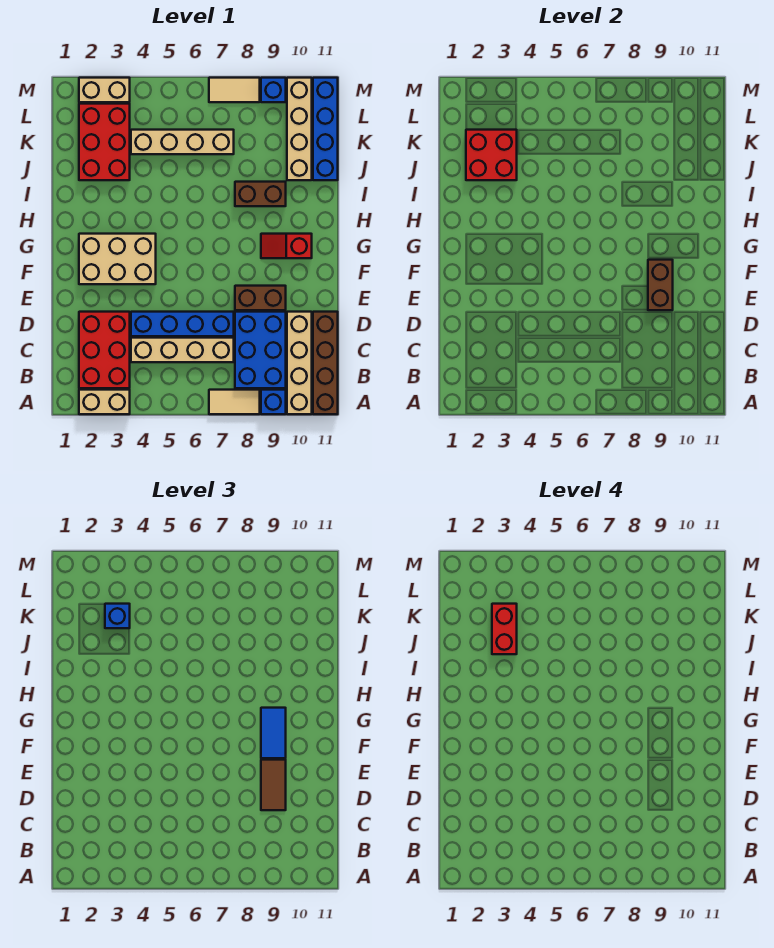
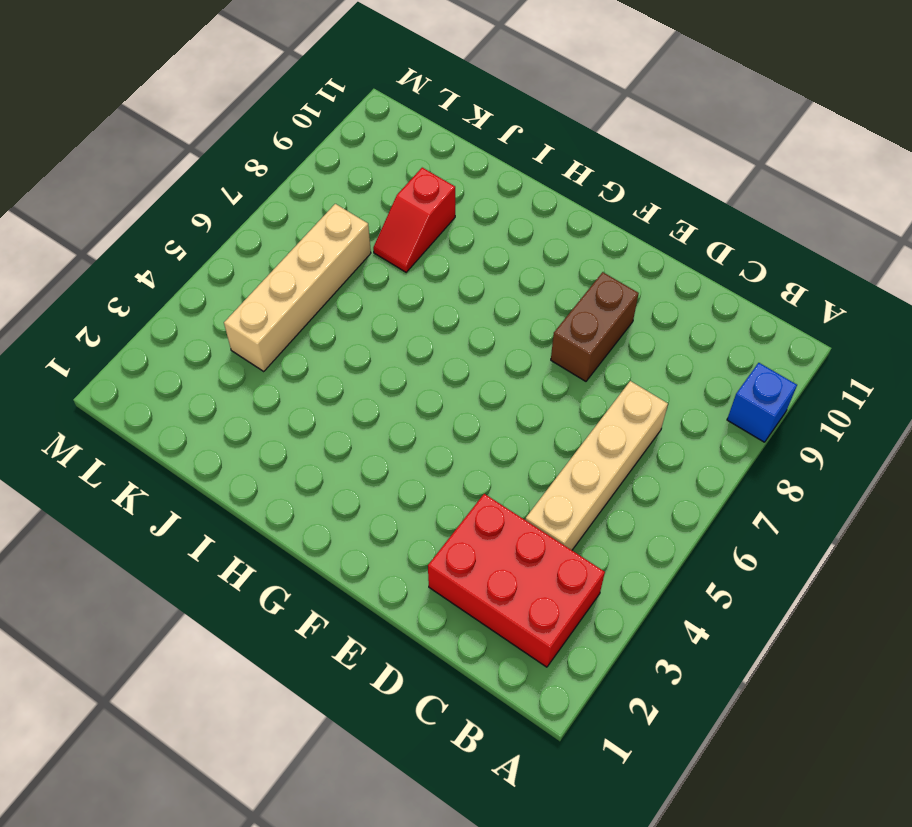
red 1x2 slope [373,168,455,272] -> red 1x2 slope moved to [261,234,312,258]
none -> tan 1x2 brick [79,390,130,414]
none -> tan 1x2 tile [209,390,260,414]
none -> tan 1x4 brick [287,312,312,414]

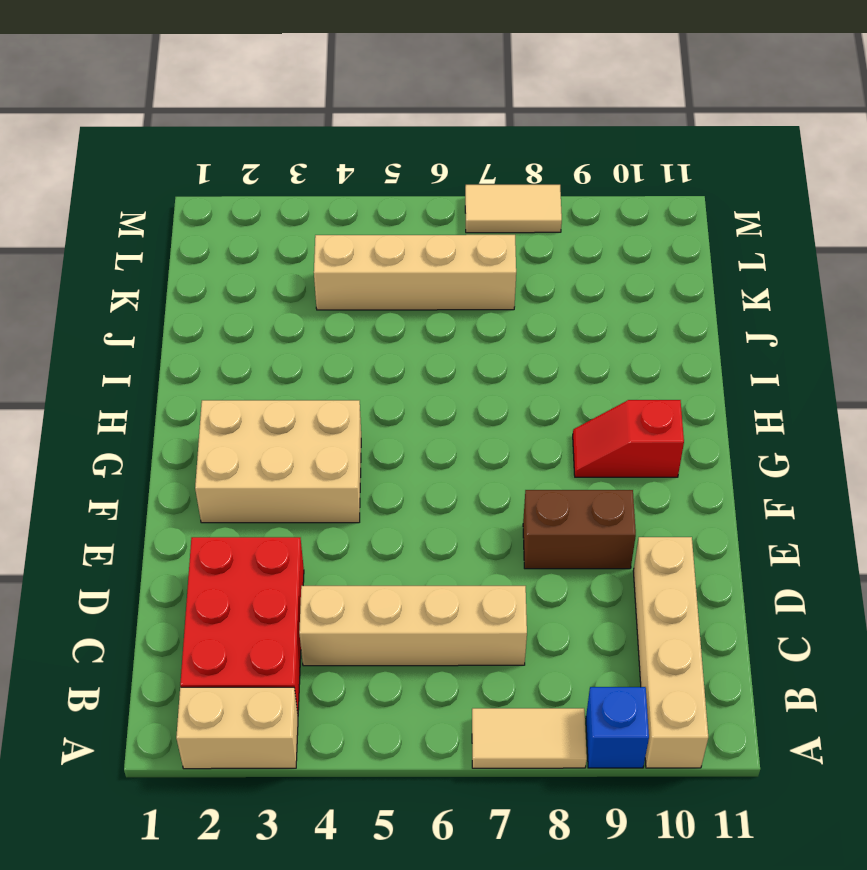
none -> brown 1x4 brick [313,312,338,414]
none -> blue 2x3 brick [235,312,286,388]
none -> blue 1x4 brick [131,312,234,336]

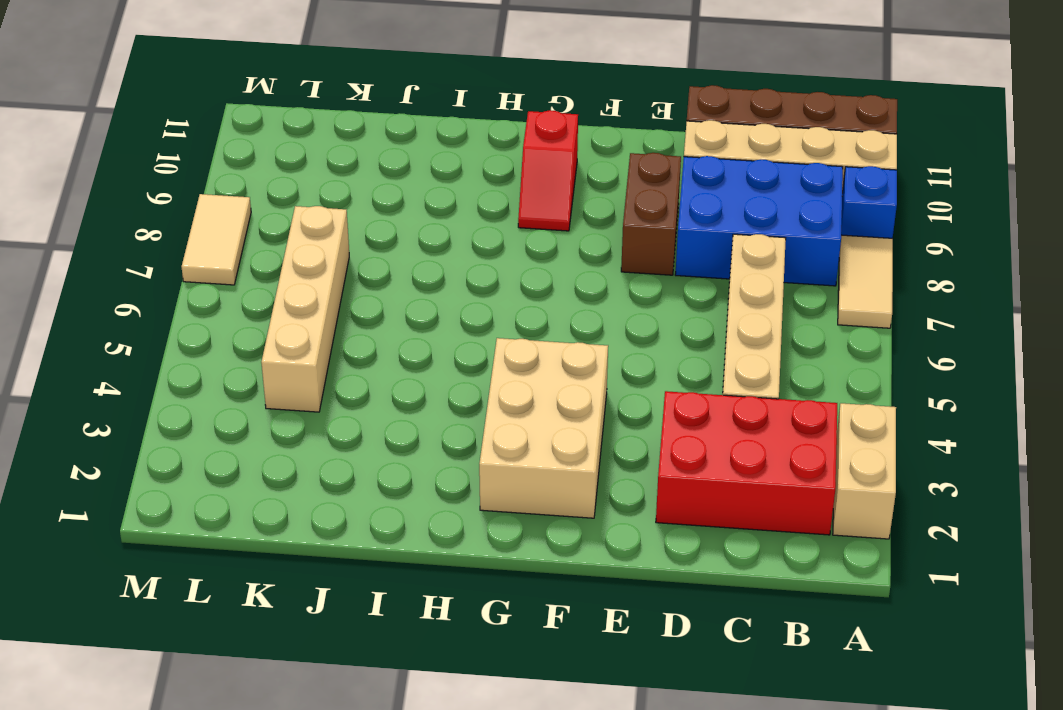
none -> blue 1x4 brick [131,312,234,336]
none -> brown 1x2 brick [235,182,286,206]
none -> red 2x3 brick [79,104,130,180]

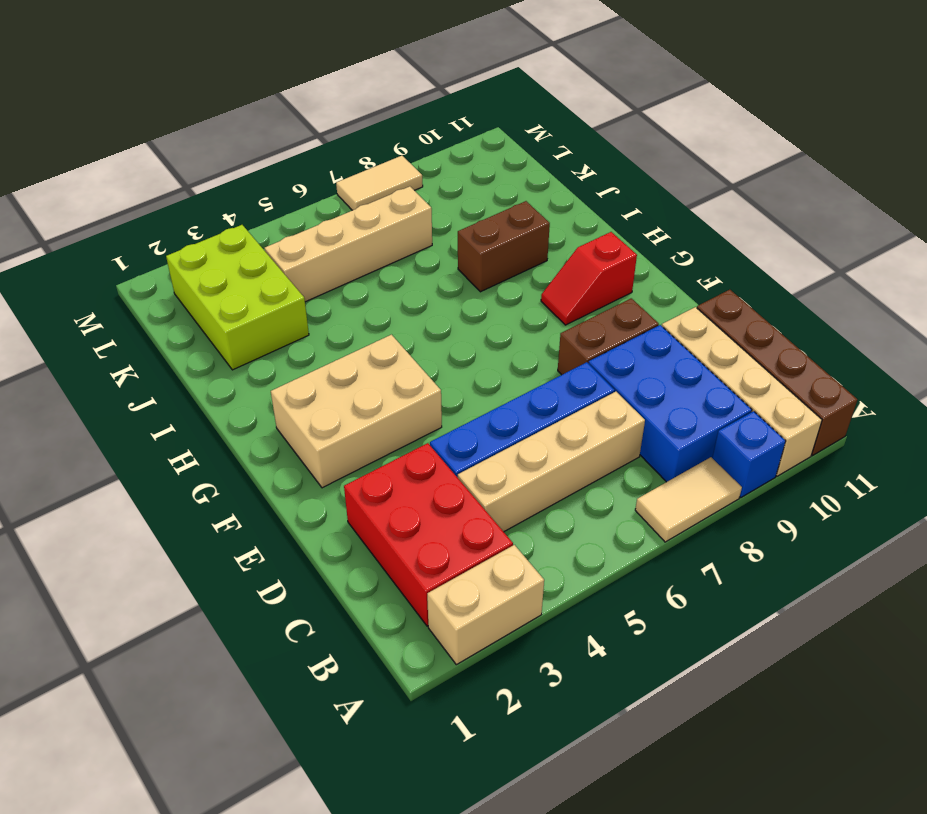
lime 2x3 brick [166,225,309,370] -> red 2x3 brick [79,104,130,180]
none -> tan 1x4 brick [287,78,312,180]
none -> blue 1x4 brick [313,78,338,180]
none -> tan 1x2 brick [79,78,130,102]

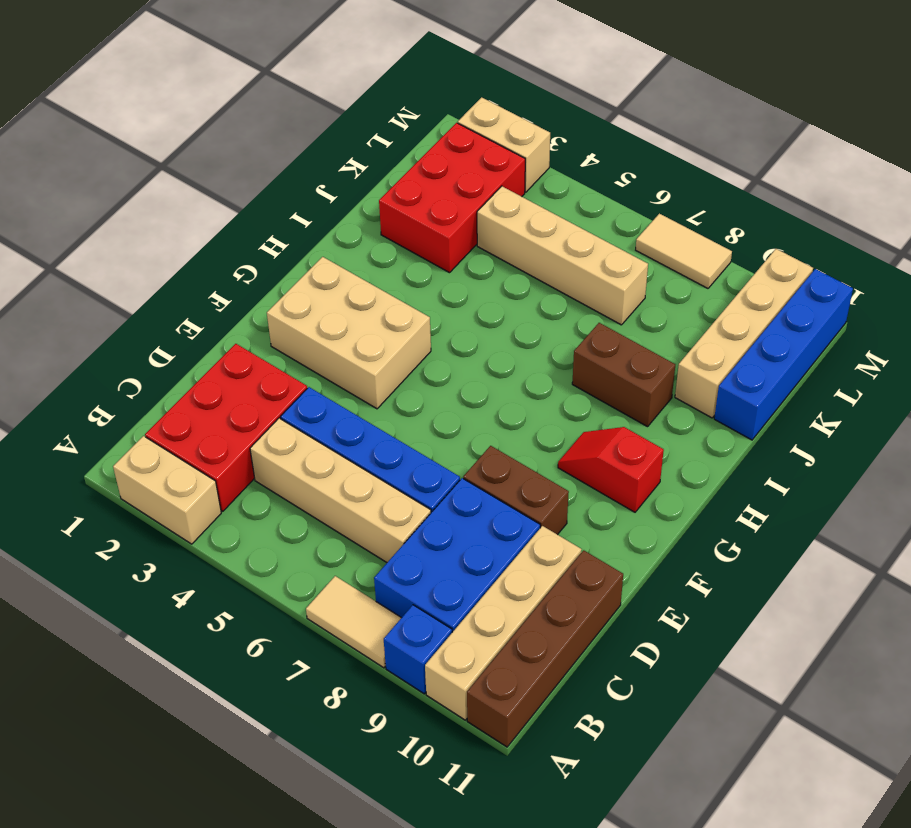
none -> blue 1x1 brick [261,78,286,102]
none -> brown 1x2 brick [648,260,673,310]
none -> red 2x2 brick [466,130,517,180]

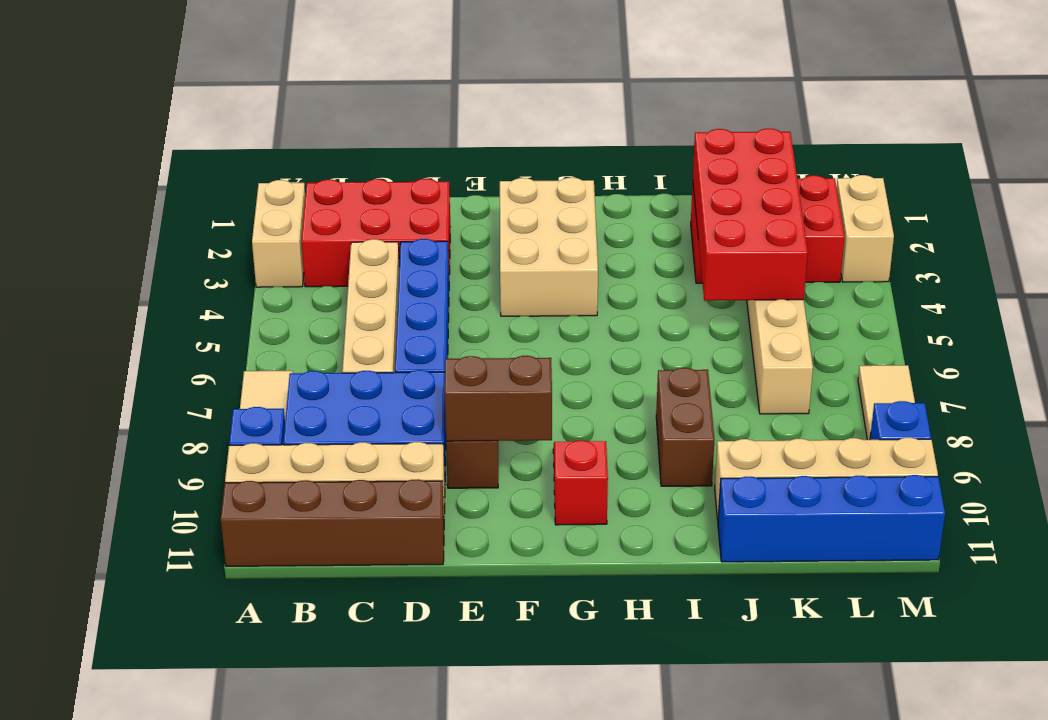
red 2x4 brick [693,129,808,301] -> red 2x2 brick [466,130,517,180]
none -> brown 1x2 tile [261,760,286,810]
none -> blue 1x2 tile [261,708,286,758]
none -> blue 1x1 brick [105,604,130,628]

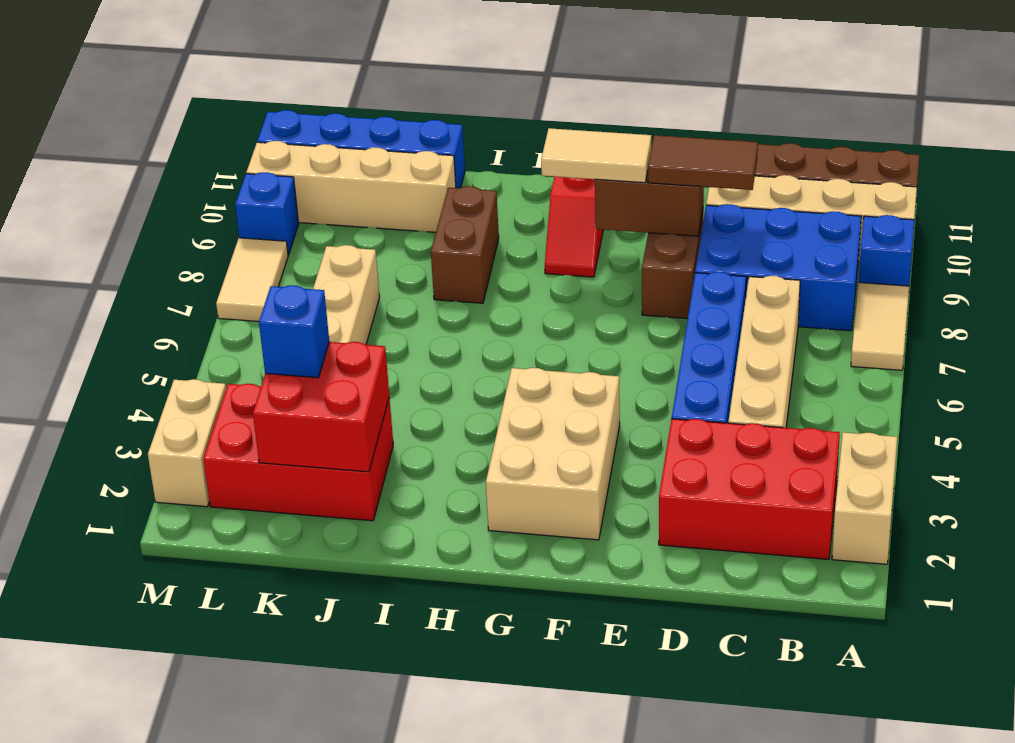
tan 1x2 tile [541,128,651,183] -> blue 1x2 tile [261,708,286,758]
none -> red 1x2 brick [492,604,517,654]

